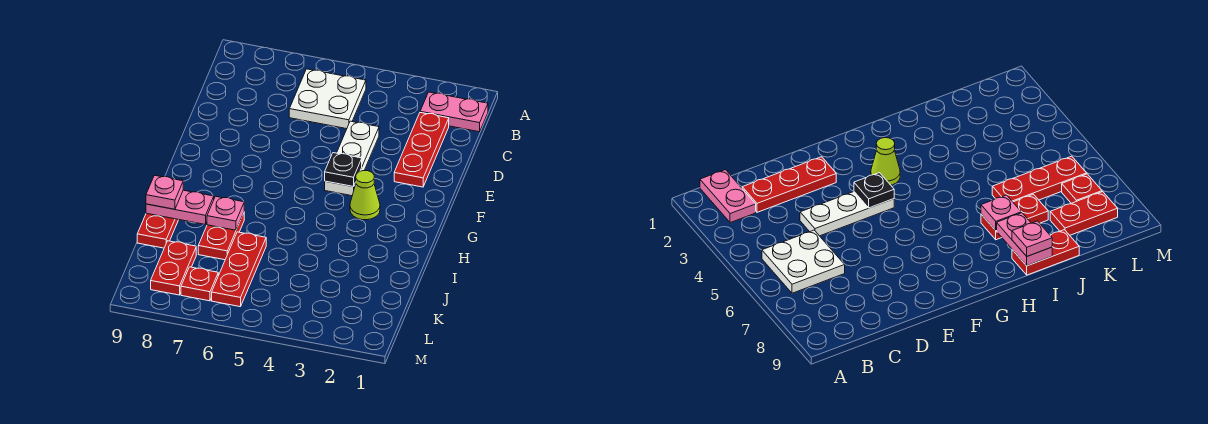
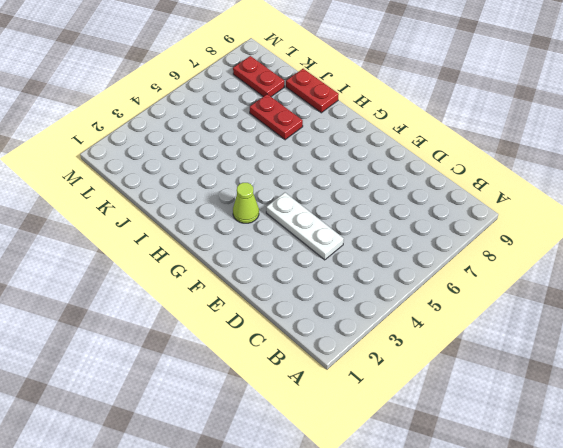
none -> pink 1x2 plate [420,92,488,132]
none -> white 2x2 plate [289,69,366,129]
none -> red 1x3 plate [394,113,449,187]

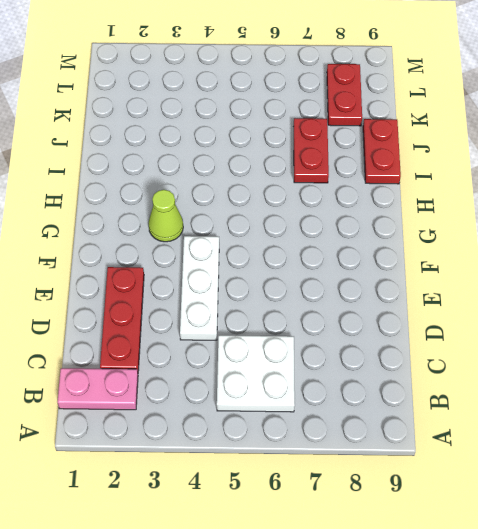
none -> red 1x3 plate [212,232,266,307]
none -> red 1x1 plate [181,267,218,301]
none -> black 1x1 plate [325,153,362,187]

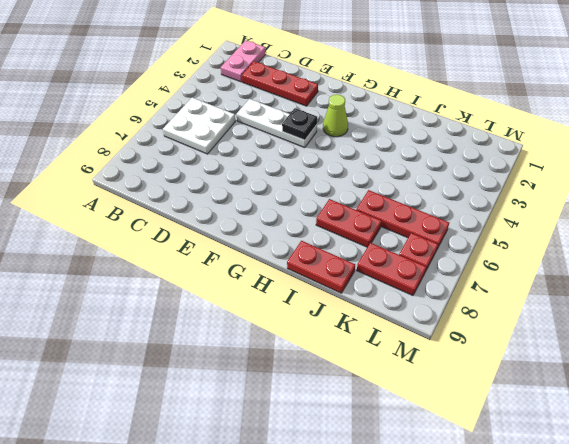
none -> pink 1x1 plate [207,196,244,230]
none -> pink 1x2 plate [146,190,214,224]
none -> pink 1x1 plate [146,175,183,209]

